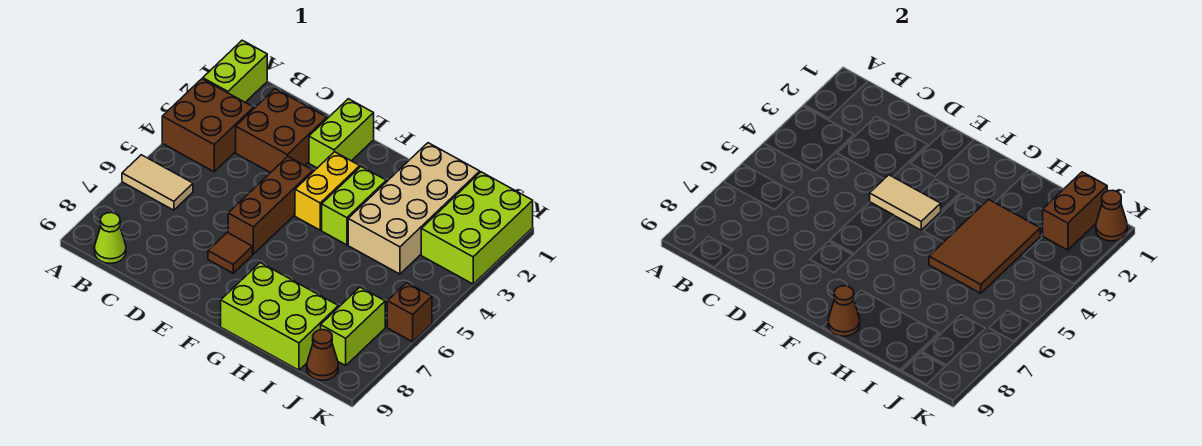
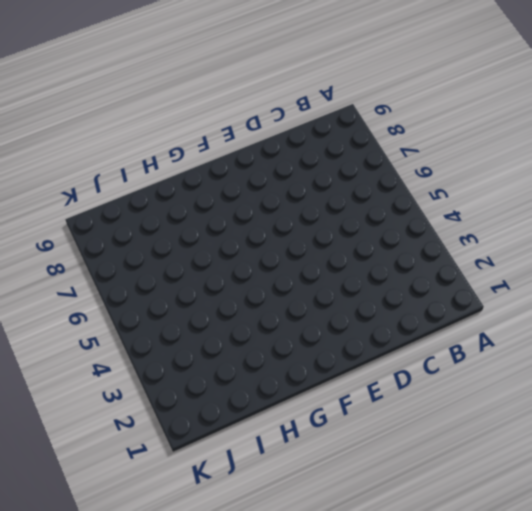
none -> lime 1x2 brick [203,40,267,102]
none -> brown 2x2 brick [162,79,254,172]
none -> tan 1x2 tile [122,155,193,210]

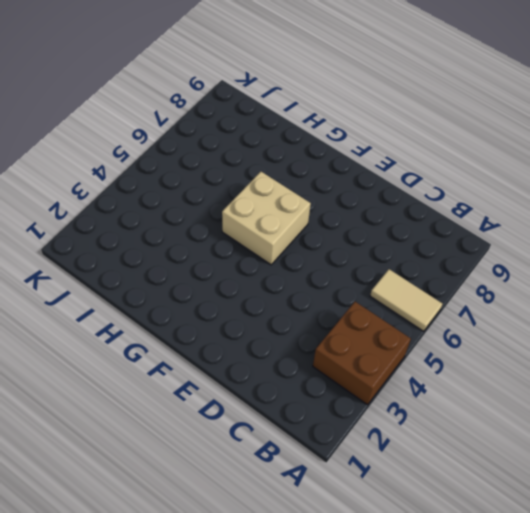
tan 2x2 brick [222,172,311,265] -> none
none -> lime 1x2 brick [203,40,267,102]
none -> lime 1x1 cone [94,213,126,263]
none -> brown 2x2 brick [236,89,327,173]

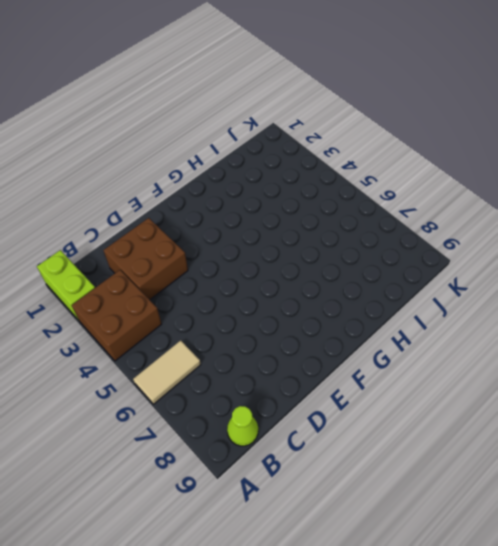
none -> lime 1x2 brick [309,99,374,168]
none -> brown 1x3 brick [228,157,313,254]
none -> brown 1x1 tile [208,233,252,273]

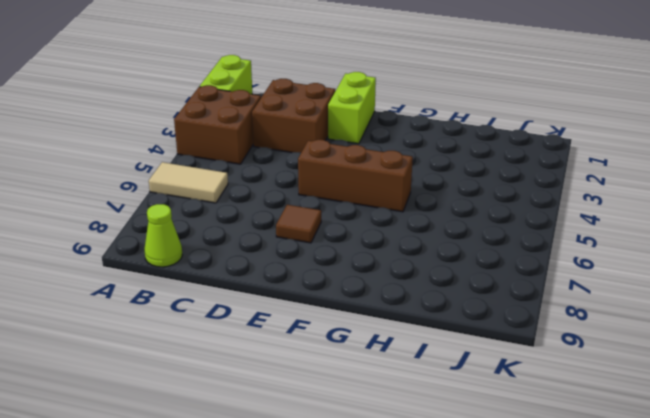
brown 1x3 brick [298,140,413,212] -> brown 1x3 brick turned to [228,157,313,254]
none -> yellow 1x2 brick [295,152,360,230]
none -> lime 1x2 brick [322,167,386,245]
none -> lime 2x3 brick [221,263,338,370]

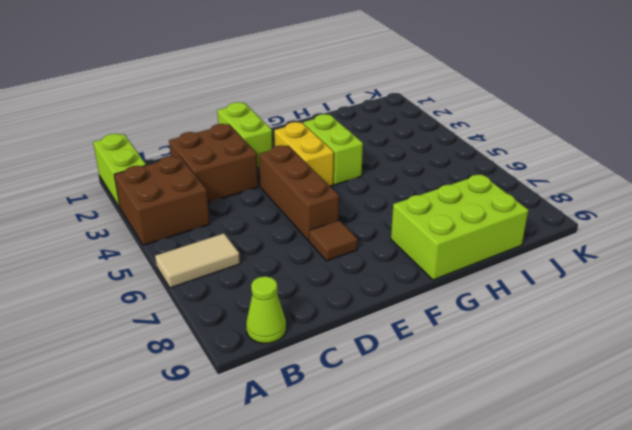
none -> tan 2x4 brick [348,143,480,274]
none -> lime 2x3 brick [421,172,533,284]
none -> lime 1x2 brick [321,287,385,365]

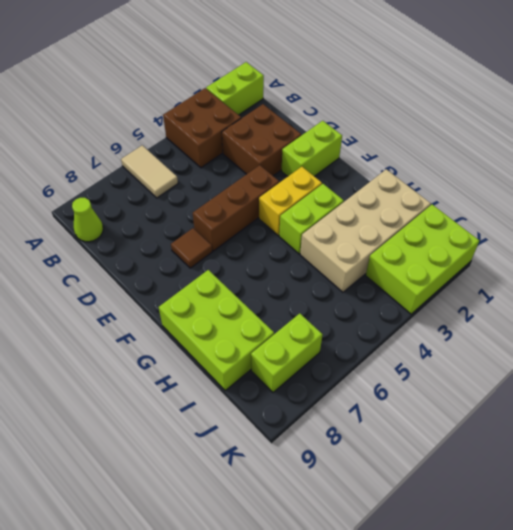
none -> brown 1x1 cone [307,330,338,380]
none -> brown 1x1 brick [387,283,432,342]
none -> tan 1x2 tile [870,175,941,230]

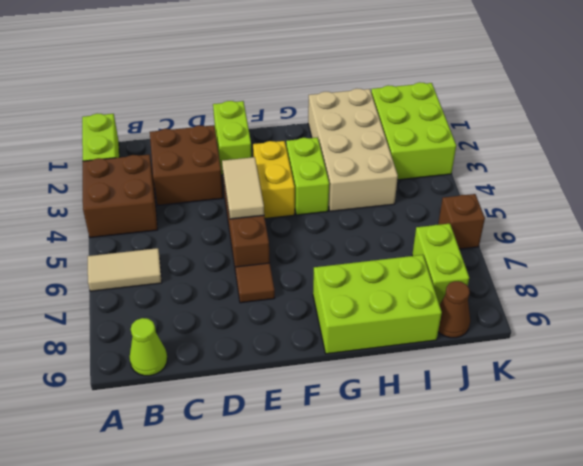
tan 1x2 tile [222,157,264,219] -> tan 1x2 tile turned to [870,175,941,230]
none -> brown 1x1 cone [828,286,860,336]
none -> brown 2x3 tile [929,199,1040,293]
none -> brown 1x2 brick [1043,172,1107,250]

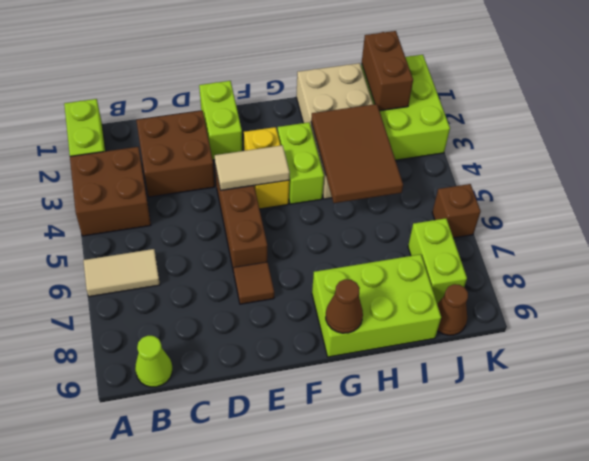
none -> brown 1x1 cone [1096,190,1127,241]

